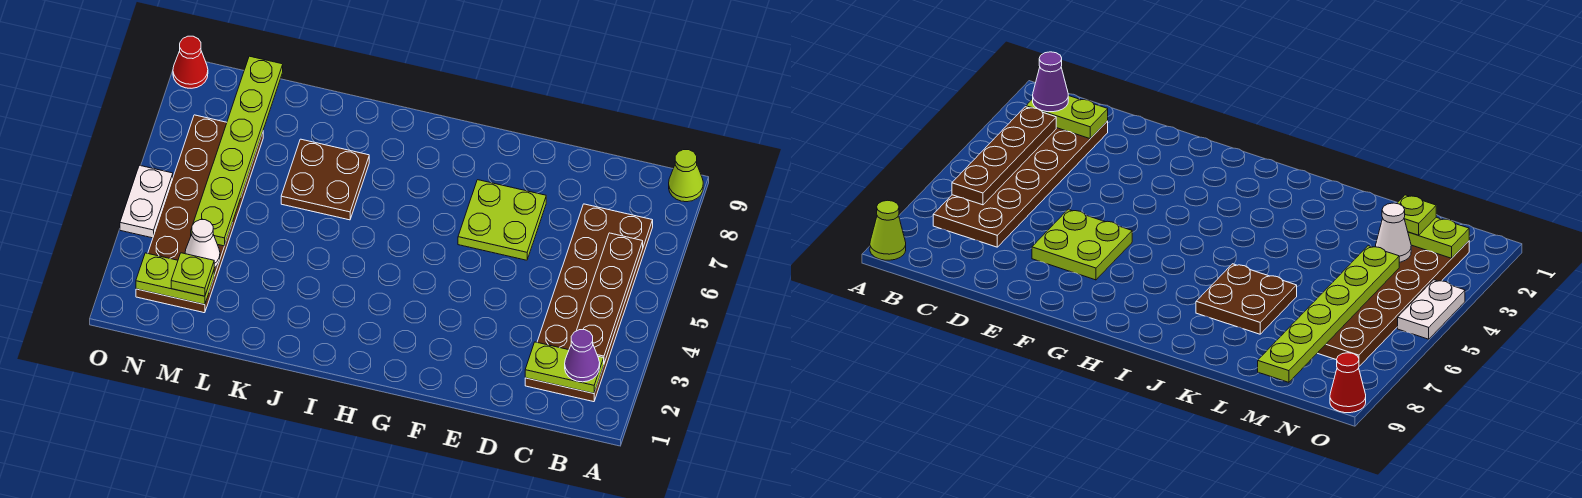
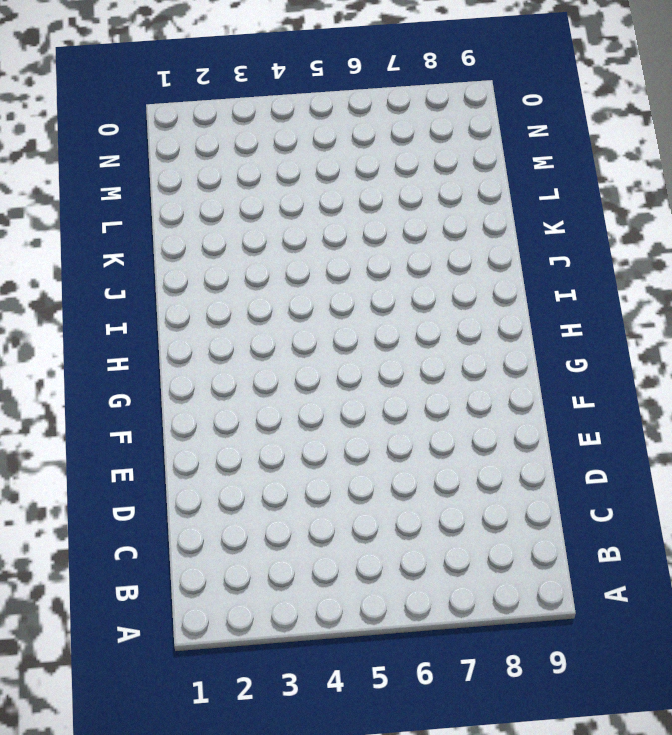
none -> lime 1x1 cone [669,150,703,202]
none -> brown 2x6 plate [525,204,653,402]
none -> lime 2x2 plate [458,180,546,260]

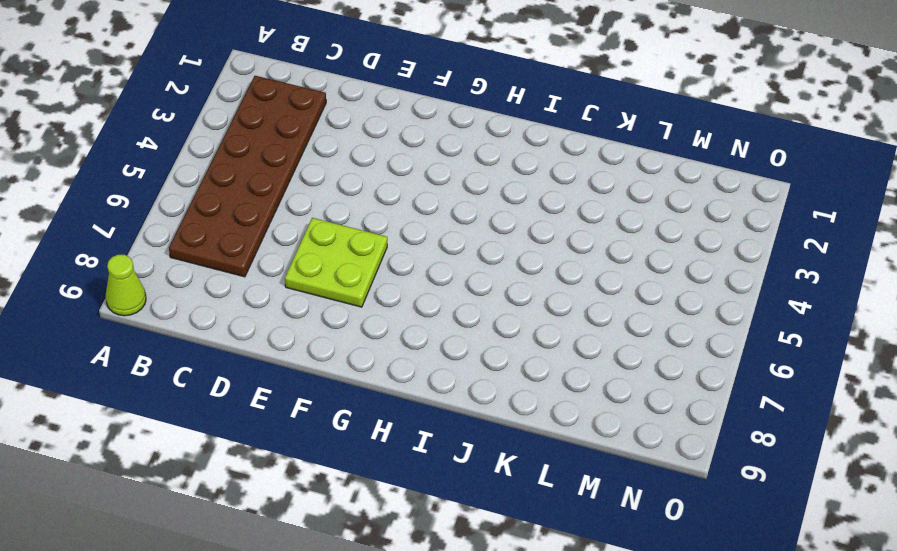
none -> brown 2x2 plate [281,139,369,220]
none -> brown 2x6 plate [136,115,263,313]
none -> white 1x2 plate [120,165,173,238]

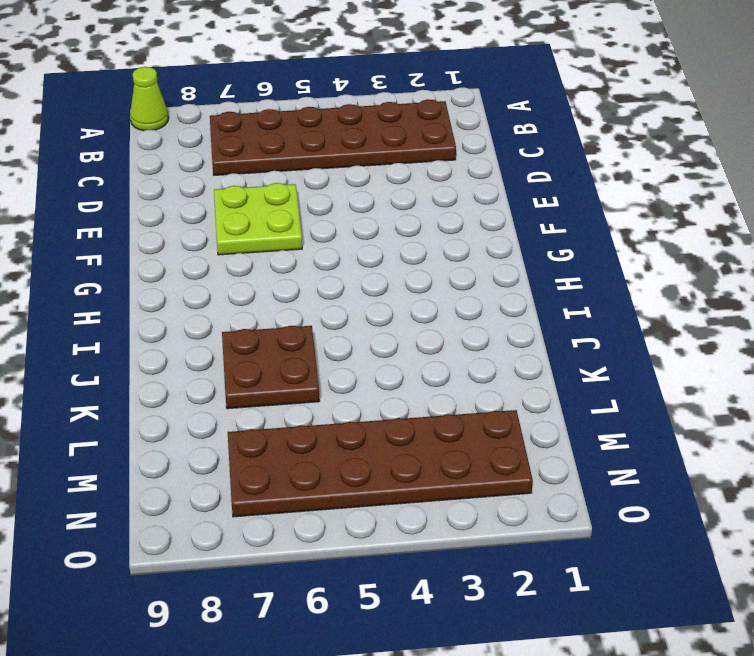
none -> white 1x2 plate [120,165,173,238]
none -> red 1x1 cone [173,36,208,88]
none -> lime 1x2 plate [525,342,604,393]

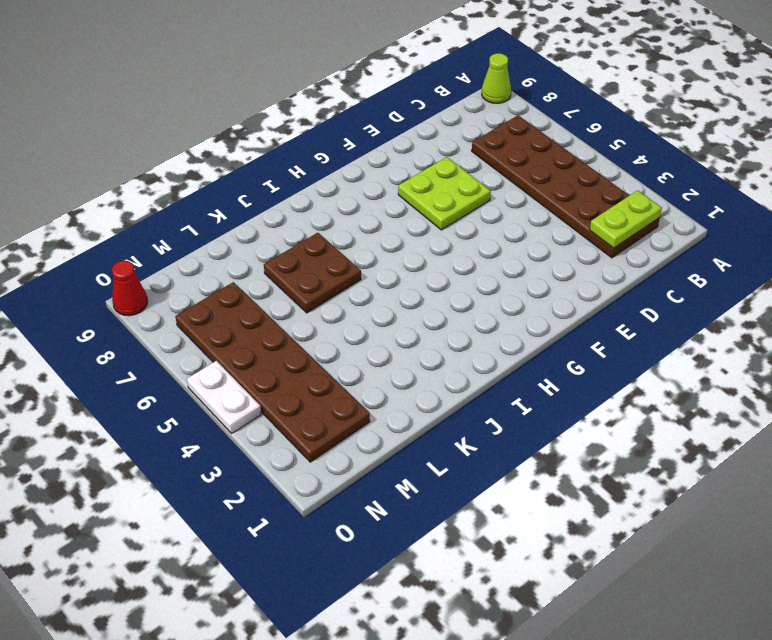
none -> brown 1x4 plate [576,233,643,363]
none -> lime 1x2 plate [136,253,214,305]
none -> white 1x1 cone [185,220,220,268]

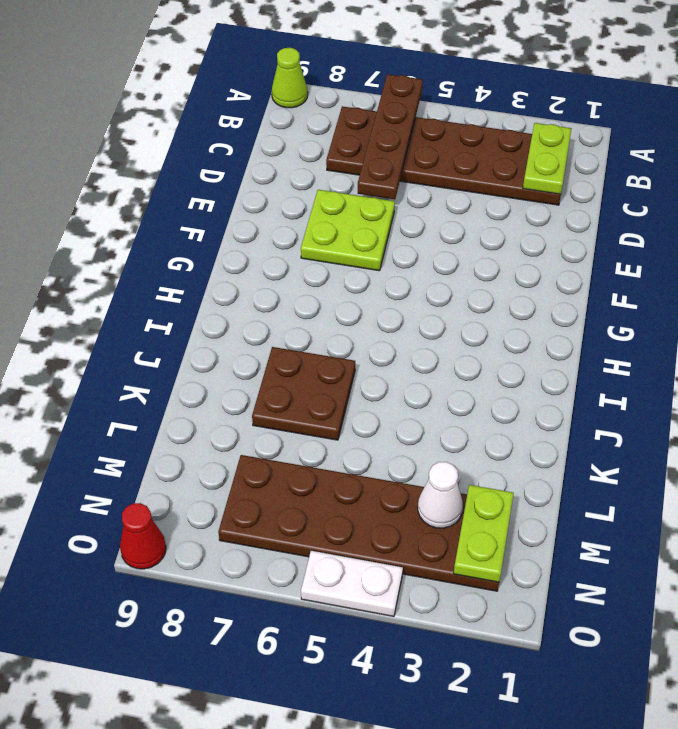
brown 1x4 plate [358,74,423,199] -> brown 1x4 plate turned to [576,233,643,363]
none -> lime 1x6 plate [191,56,283,246]
none -> purple 1x1 cone [565,330,600,382]
none -> lime 1x1 plate [171,253,214,296]

